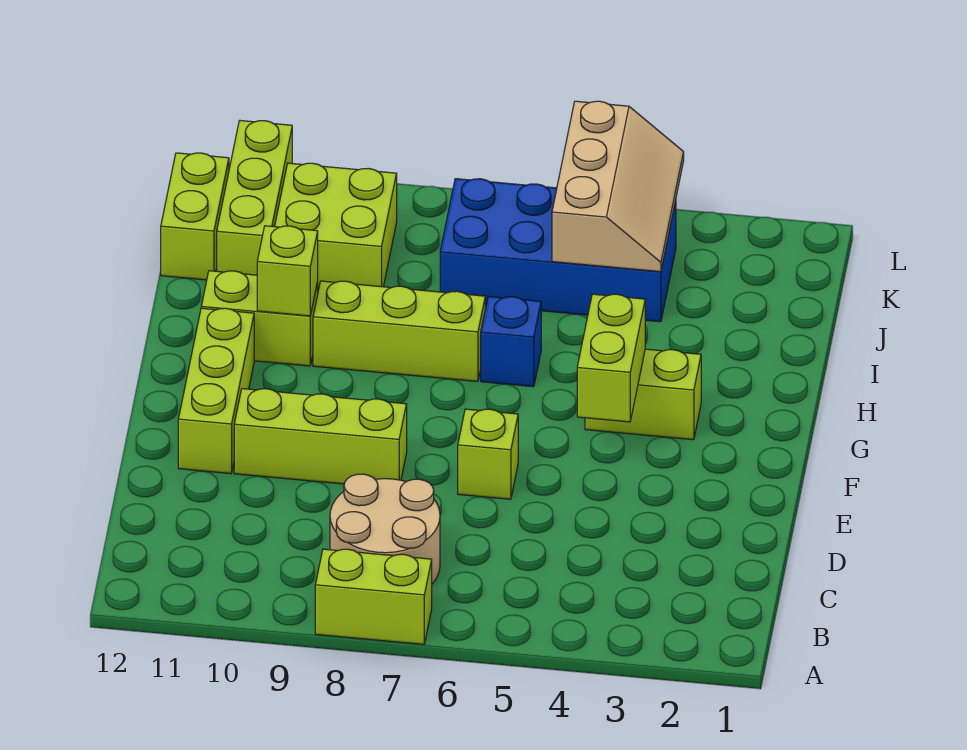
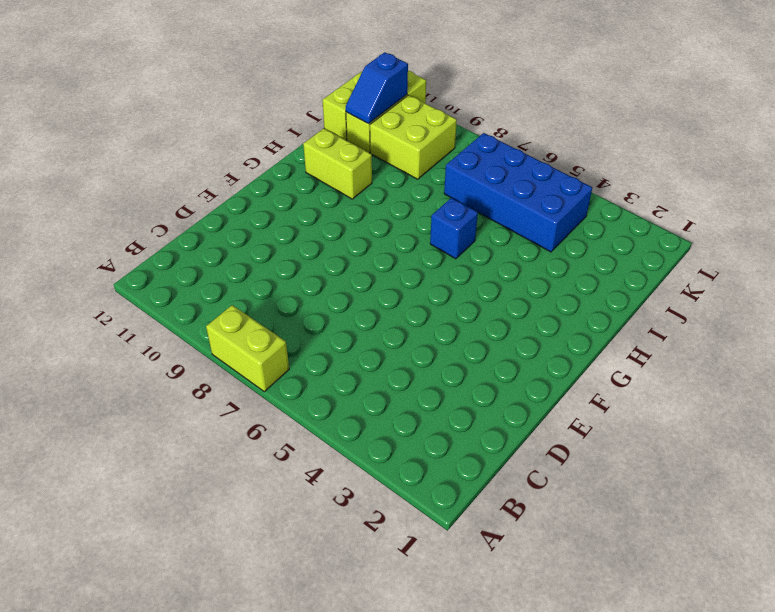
blue 1x2 slope [346,52,408,124] -> none
none -> tan 2x2 round brick [330,474,440,584]
none -> lime 1x1 brick [458,409,518,499]
none -> lime 1x3 brick [234,389,407,484]

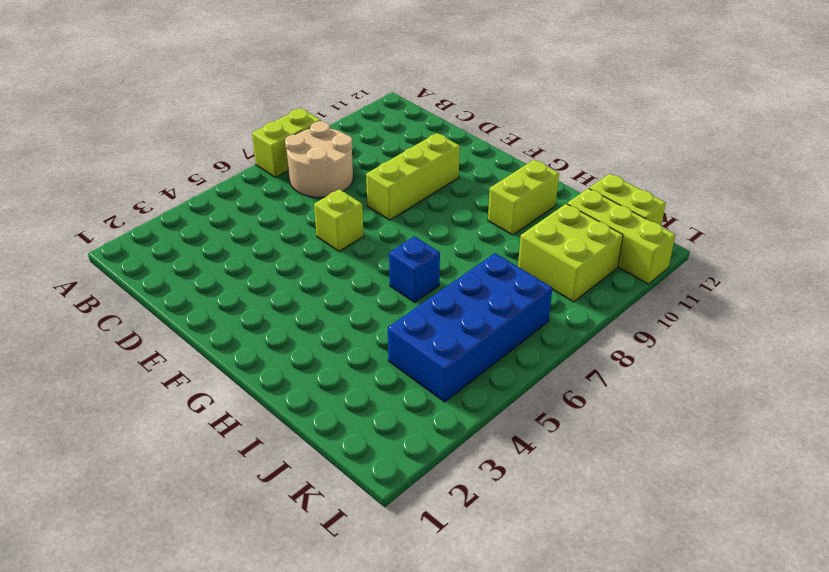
none -> lime 1x3 brick [178,308,254,474]
none -> lime 1x2 brick [585,349,701,440]
none -> lime 1x3 brick [313,281,485,381]

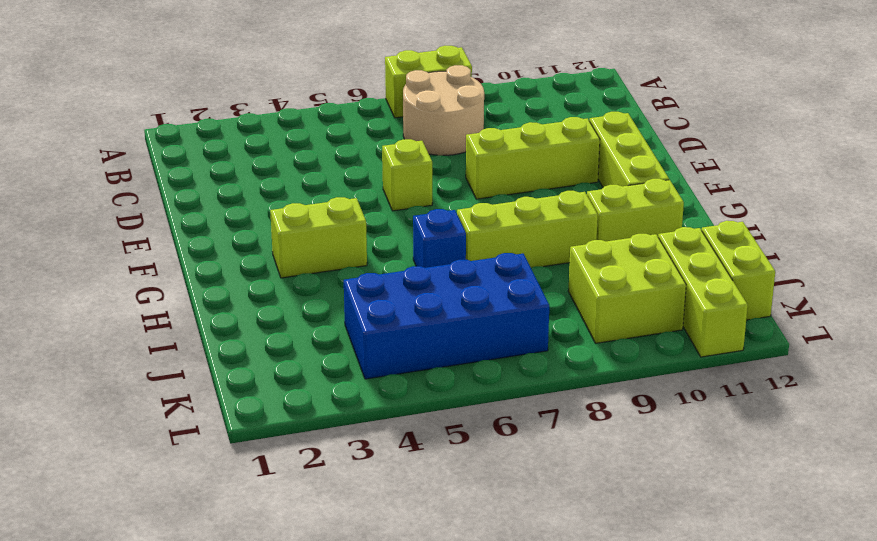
none -> lime 1x2 brick [577,294,645,422]
none -> lime 1x1 brick [257,226,318,316]
none -> tan 2x3 slope [552,101,684,272]

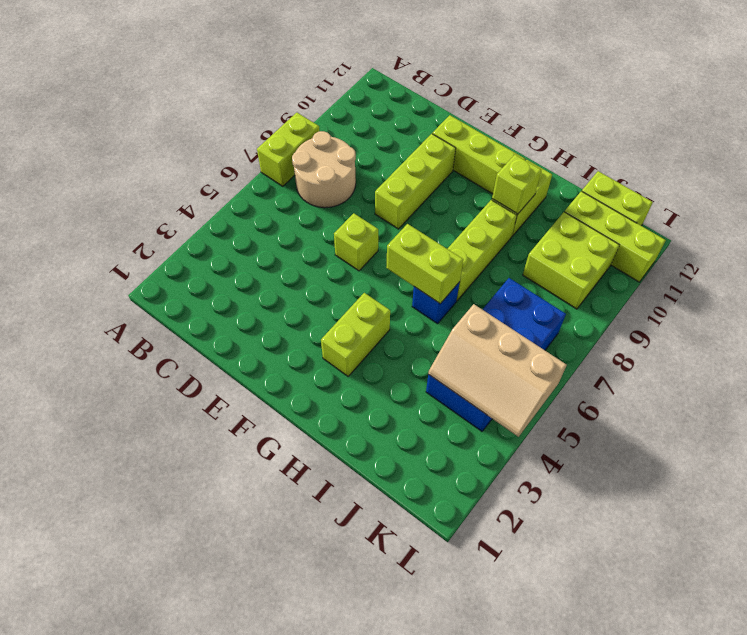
lime 1x2 brick [386,224,463,304] -> lime 1x2 brick moved to [577,294,645,422]

